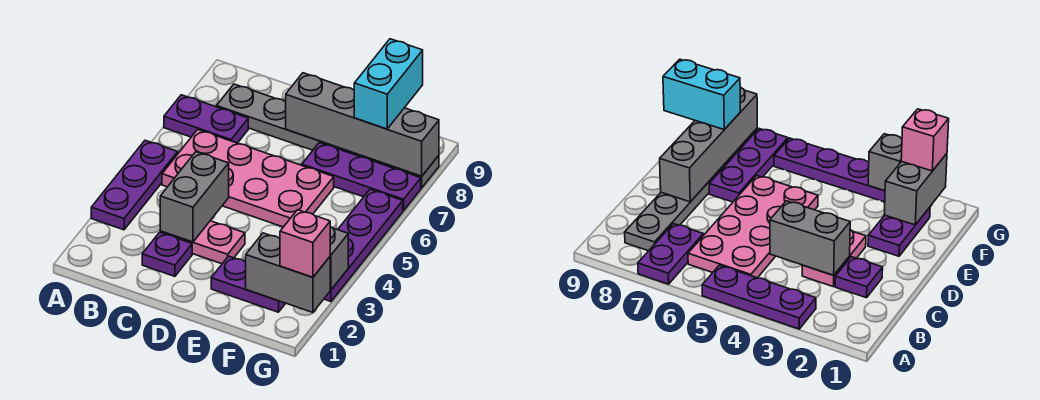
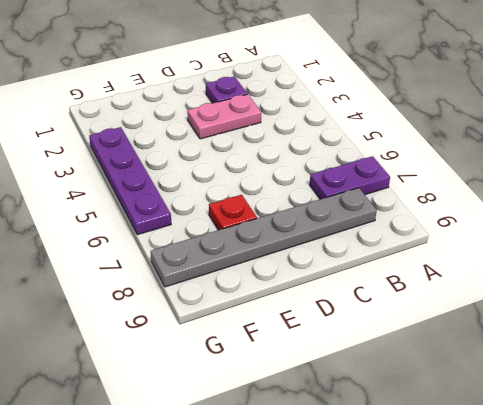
red 1x1 plate [209,195,257,230] -> purple 1x3 plate [302,143,421,211]
none -> purple 1x3 plate [91,140,178,230]
none -> pink 2x4 plate [162,130,334,227]
none -> purple 1x2 plate [211,256,286,312]

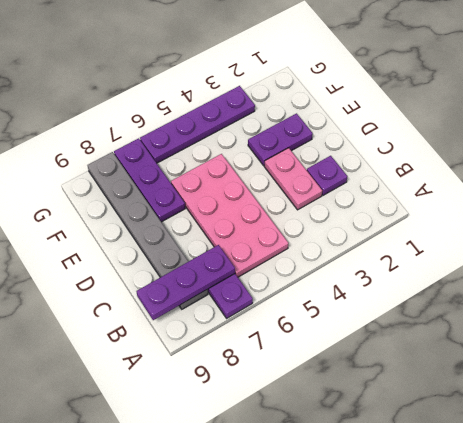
purple 1x3 plate [137,245,235,320] -> purple 1x3 plate moved to [91,140,178,230]
purple 1x2 plate [248,113,313,166] -> purple 1x2 plate turned to [211,256,286,312]
none -> grey 1x2 brick [160,152,229,242]
none -> grey 1x4 brick [286,73,439,176]
none -> grey 1x2 brick [246,233,330,312]

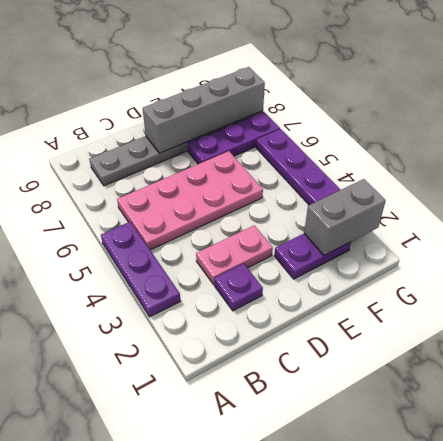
none -> purple 1x2 plate [164,95,248,143]
none -> grey 1x2 brick [160,152,229,242]
none -> grey 1x1 brick [330,227,348,290]

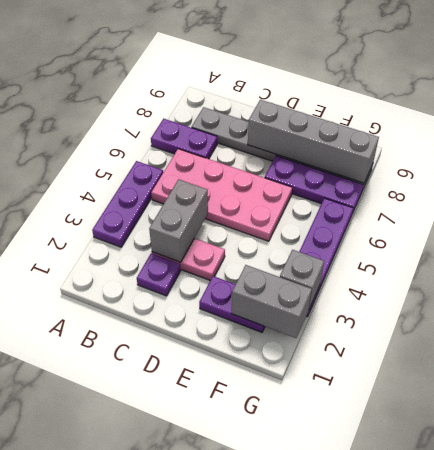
none -> cyan 1x2 brick [354,39,423,129]
none -> pink 1x1 brick [280,210,330,277]

